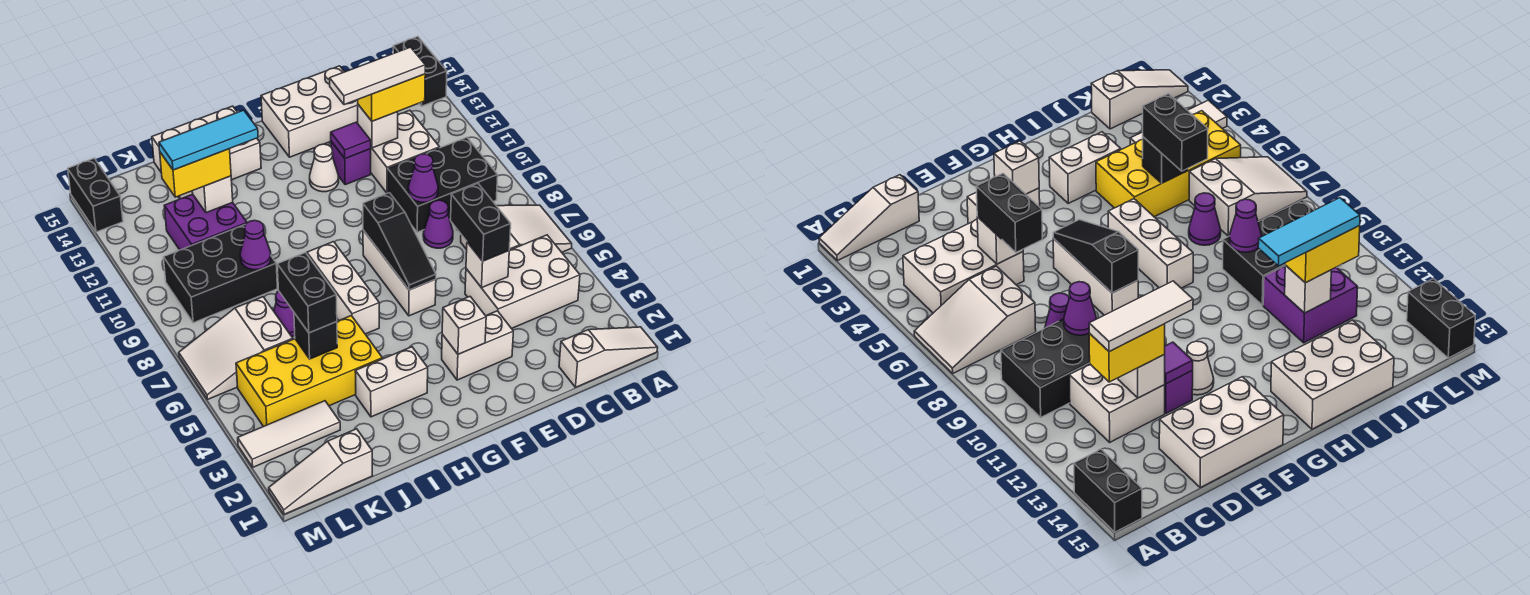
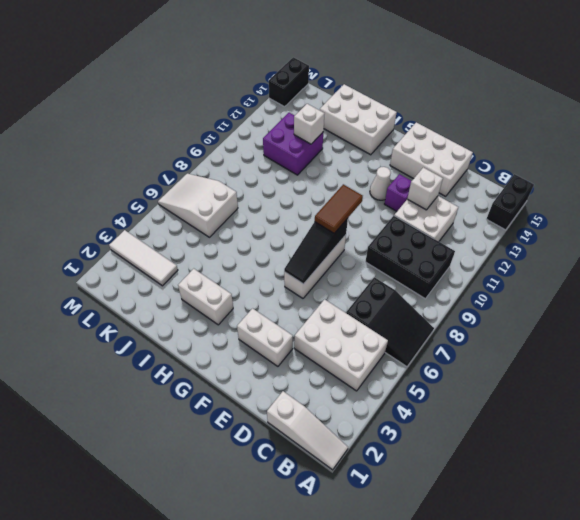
black 2x3 slope [346,277,434,366] -> white 2x3 slope [461,205,572,252]
brown 1x2 tile [315,184,363,233] -> none
none -> purple 1x1 cone [423,200,453,248]
none -> white 1x3 brick [307,242,379,334]
none -> yellow 2x4 brick [236,316,382,427]
none -> purple 1x1 cone [274,291,295,336]

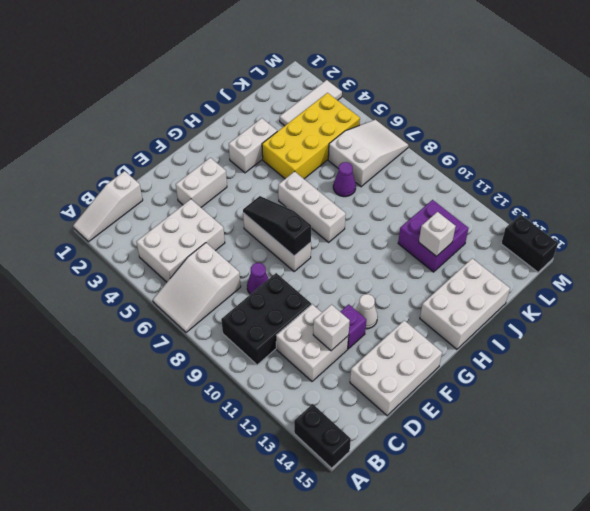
none -> black 2x3 brick [164,224,277,323]
none -> white 1x3 slope [269,429,373,514]
none -> white 1x1 brick [466,242,509,288]
none -> purple 1x1 cone [408,154,438,202]

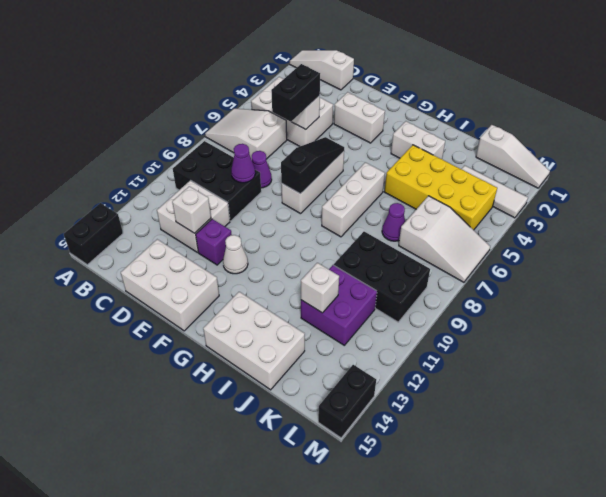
none -> purple 1x1 tile [331,122,371,159]
none -> white 1x1 brick [442,297,486,354]
none -> black 1x1 brick [294,313,337,359]
none -> purple 1x1 cone [240,220,271,270]

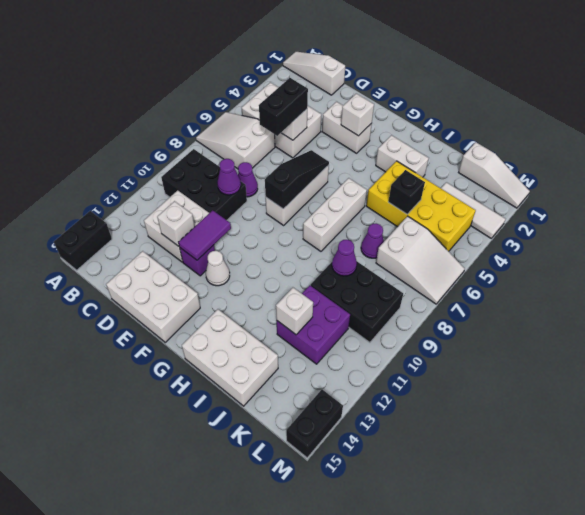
purple 1x2 tile [179,210,231,260] -> purple 1x1 tile [331,122,371,159]
none -> yellow 1x2 brick [358,74,425,121]
none -> black 1x2 brick [277,253,337,333]
none -> yellow 1x2 brick [160,149,231,197]
none -> white 1x3 tile [330,47,425,105]

